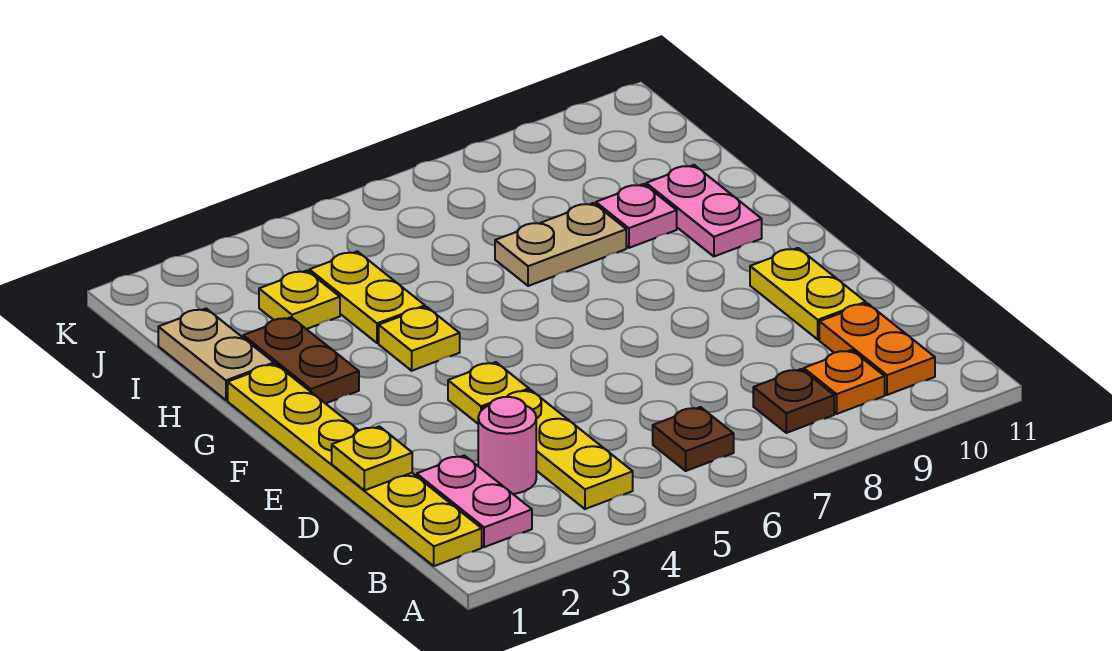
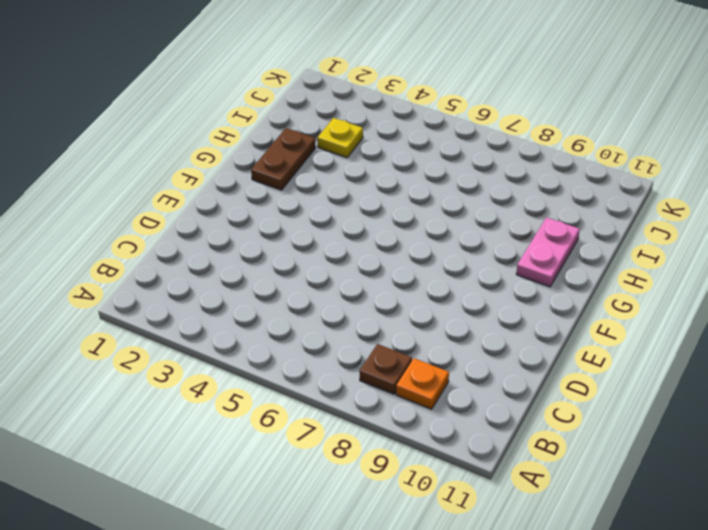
none -> yellow 1x6 plate [228,364,482,566]
none -> pink 1x2 plate [417,455,532,547]
none -> yellow 1x3 plate [483,390,633,509]

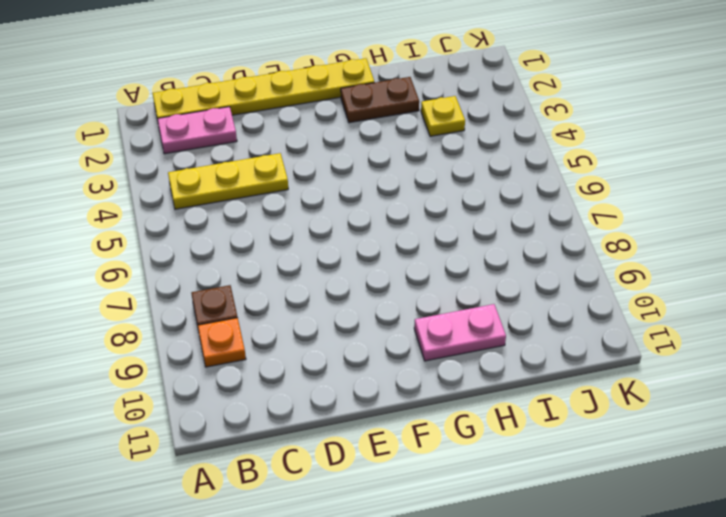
none -> brown 1x1 plate [653,407,734,471]
none -> orange 1x2 plate [819,303,935,395]
none -> pink 1x1 round brick [478,397,536,494]

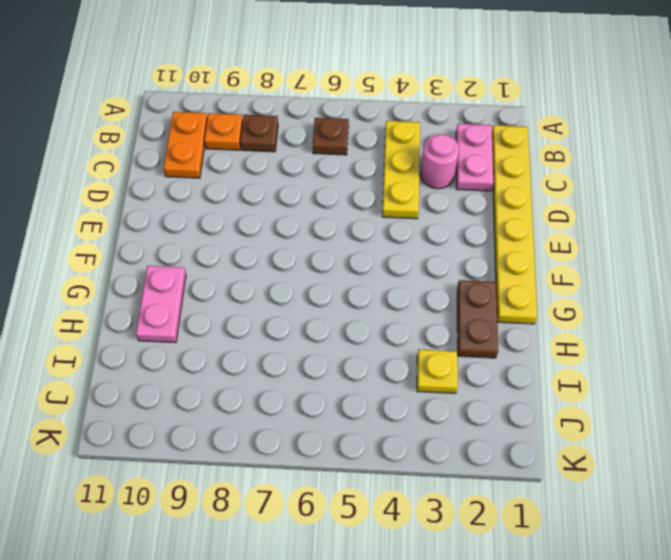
none -> yellow 1x2 plate [750,248,866,339]
none -> yellow 1x1 plate [448,362,529,423]
none -> yellow 1x1 plate [379,307,460,371]

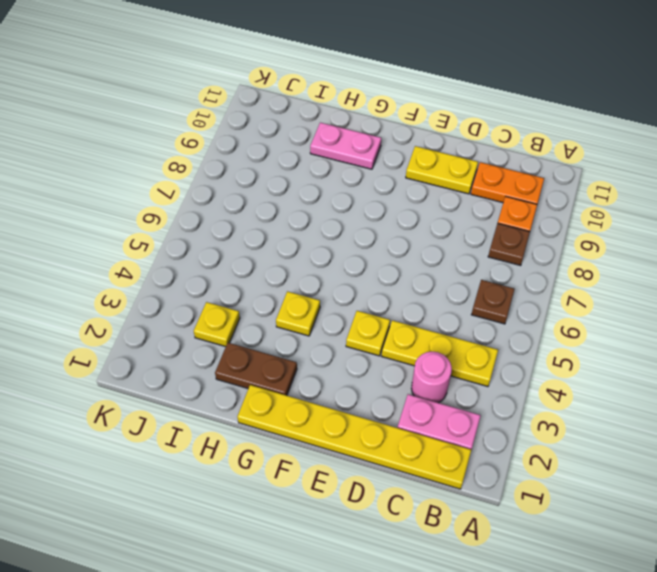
none -> tan 1x2 plate [158,309,274,400]
none -> yellow 1x2 plate [309,251,425,343]
none -> tan 1x2 plate [495,203,626,286]

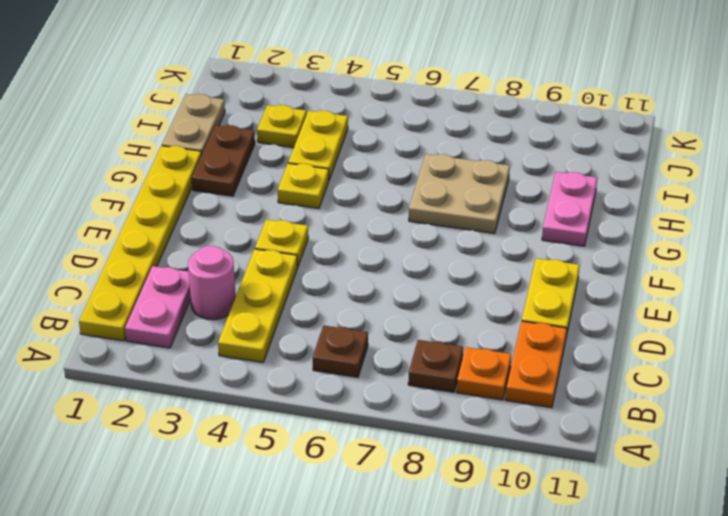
tan 2x2 plate [409,154,510,234] -> tan 1x2 plate [495,203,626,286]
none -> pink 1x1 plate [596,184,677,248]
none -> yellow 1x1 plate [332,426,412,490]

